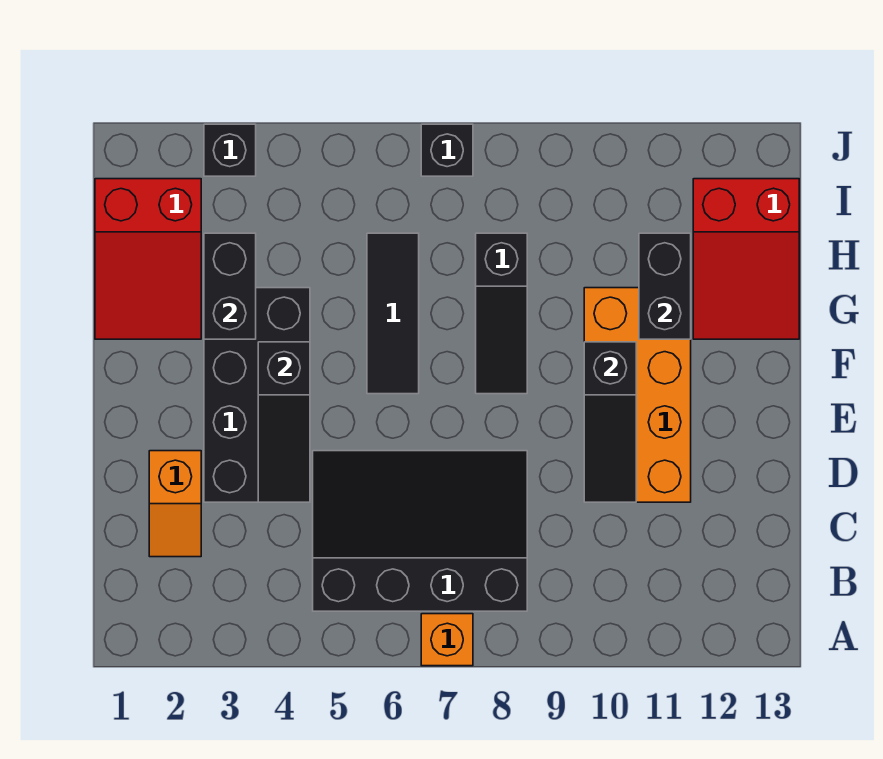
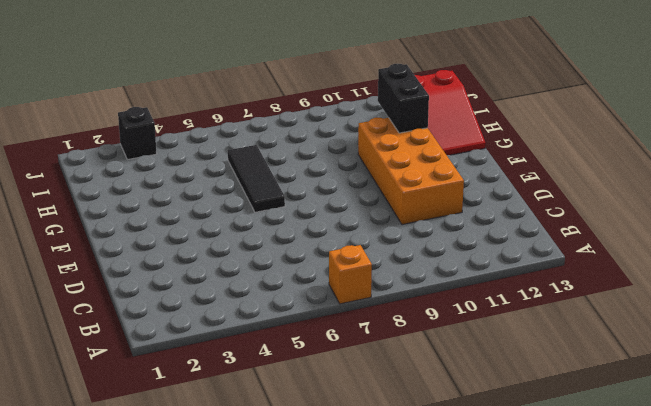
none -> black 3x4 slope [313,451,527,611]
none -> orange 1x2 slope [149,451,201,557]
none -> black 2x4 brick [204,288,310,502]

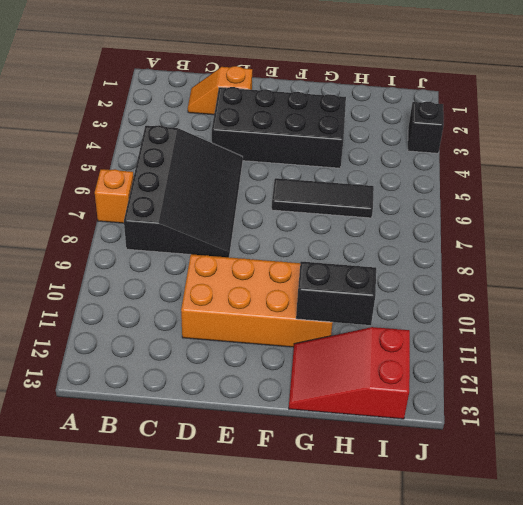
none -> black 1x3 slope [476,233,527,394]
none -> red 2x3 slope [95,179,201,339]
none -> black 1x1 brick [421,124,473,176]

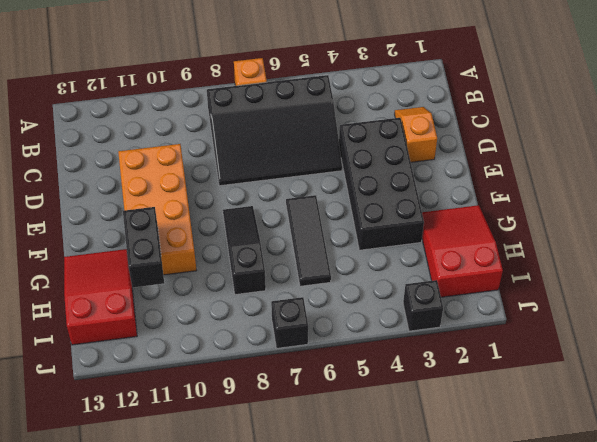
none -> black 1x3 slope [258,342,310,502]
none -> black 1x3 slope [584,342,636,502]
none -> black 1x2 brick [204,233,256,339]

